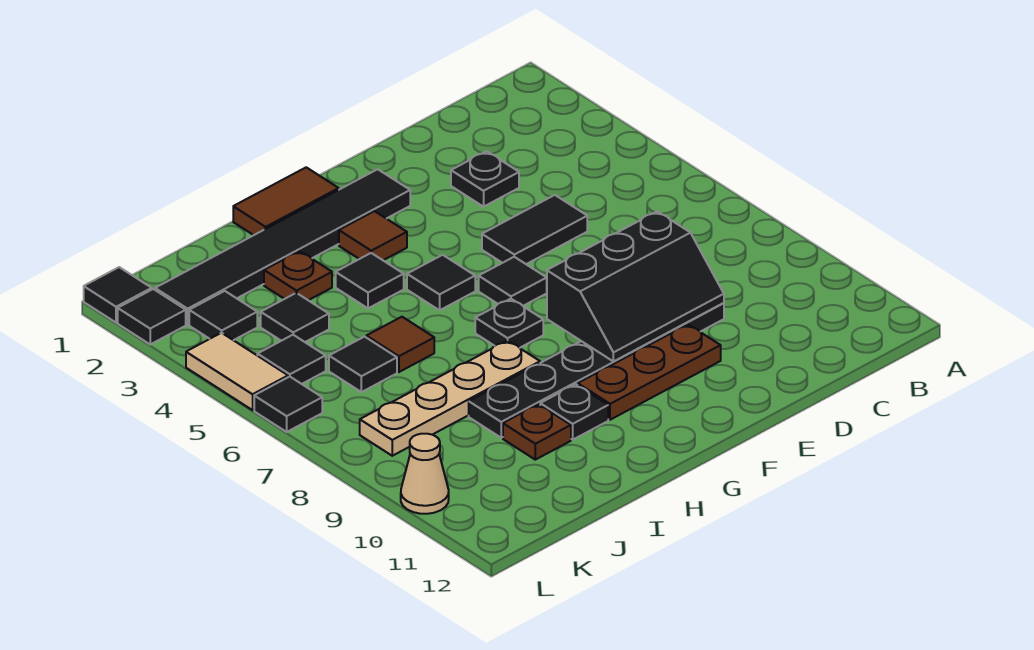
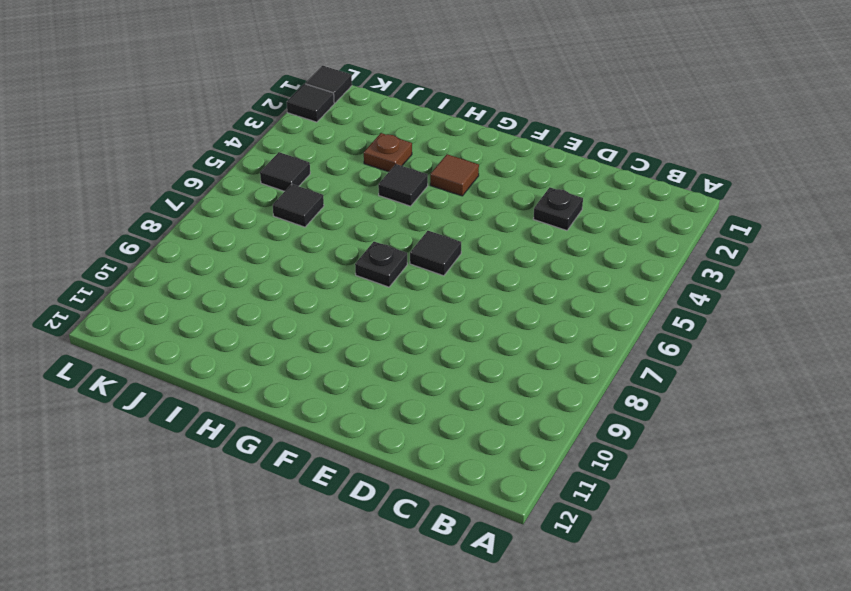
none -> black 1x2 tile [482,195,587,264]
none -> black 1x6 plate [469,303,724,438]
none -> brown 1x3 plate [578,325,721,420]

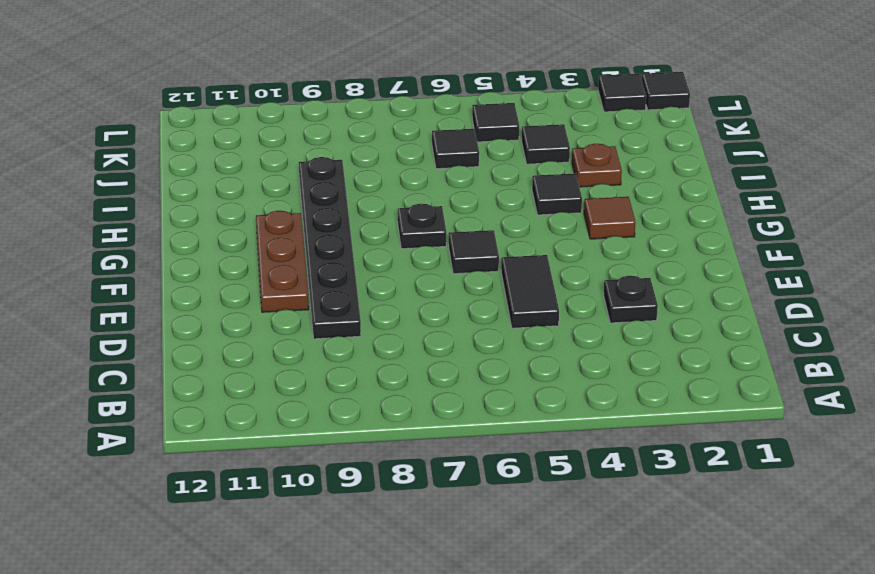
none -> black 1x6 tile [155,169,410,324]
none -> brown 1x2 tile [233,167,339,235]
none -> black 1x1 tile [407,255,475,310]

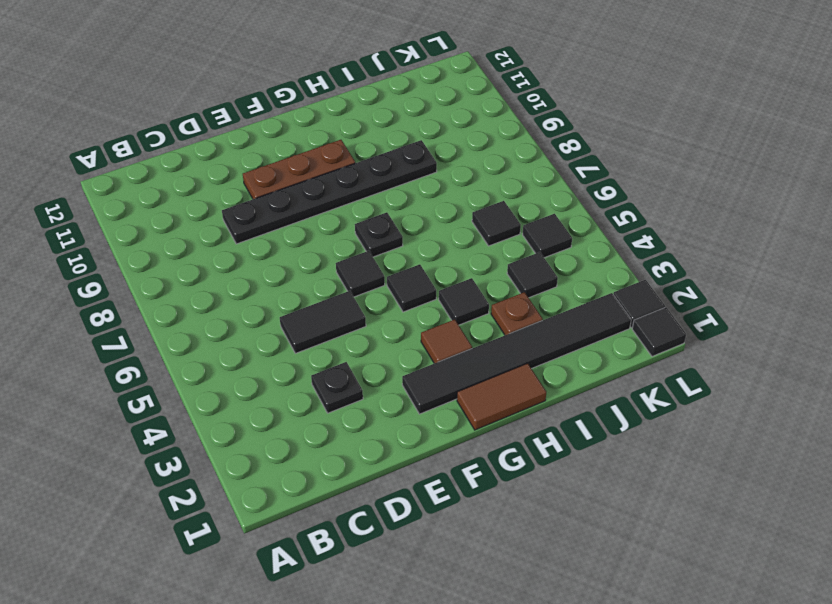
none -> tan 1x4 plate [360,340,540,456]
none -> black 1x1 plate [540,384,608,440]
none -> brown 1x1 tile [366,317,434,372]

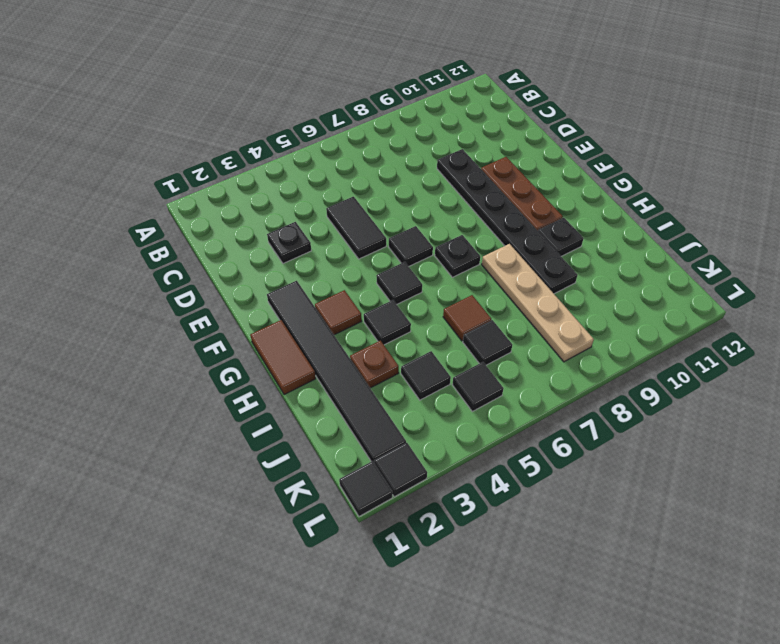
none -> brown 1x1 plate [503,404,571,460]
none -> black 1x1 tile [189,291,257,340]
none -> tan 1x2 tile [186,333,288,410]

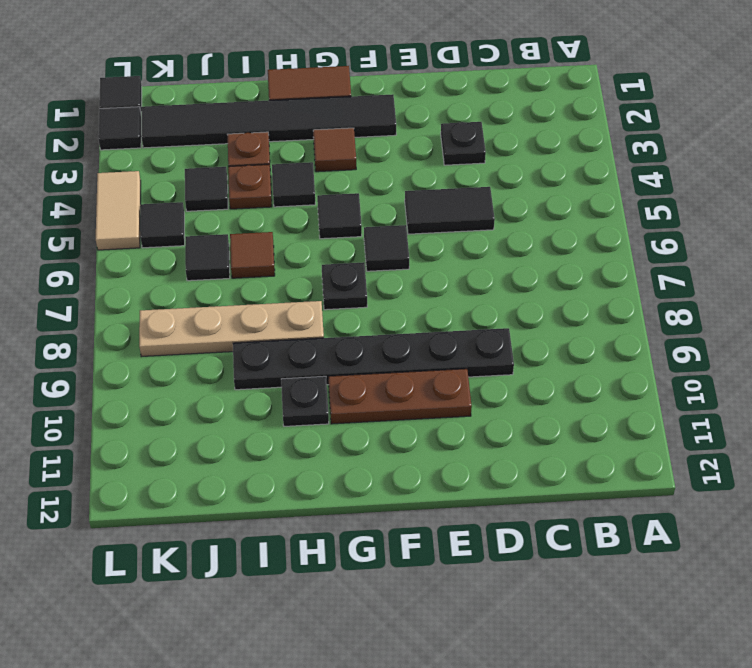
brown 1x1 plate [228,164,272,209] -> brown 1x1 plate moved to [503,404,571,460]
none -> black 1x1 tile [189,291,257,340]
none -> black 1x1 tile [254,377,322,432]
none -> tan 1x1 cone [401,434,449,514]

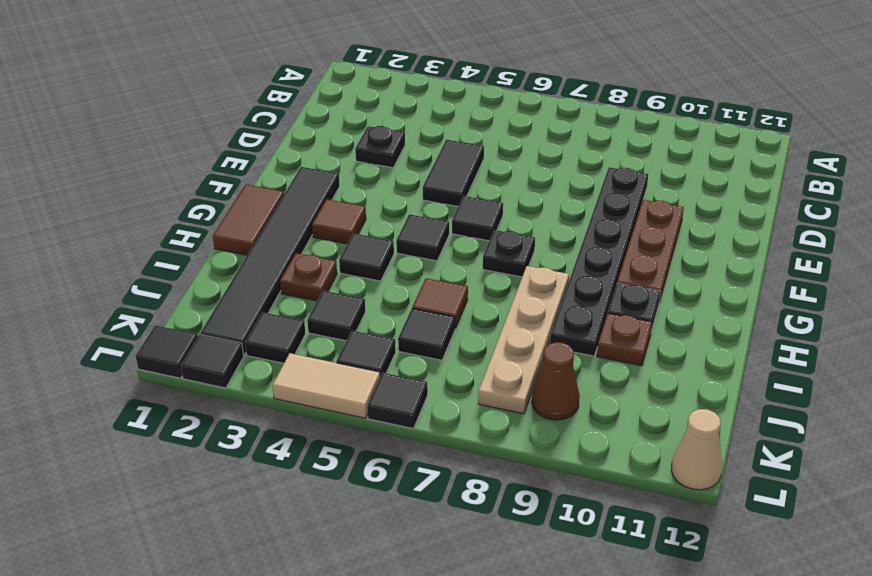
brown 1x1 cone [532,342,580,420] -> none
tan 1x1 cone [671,409,722,490] -> tan 1x1 cone moved to [401,434,449,514]
none -> black 2x3 slope [547,211,724,361]

